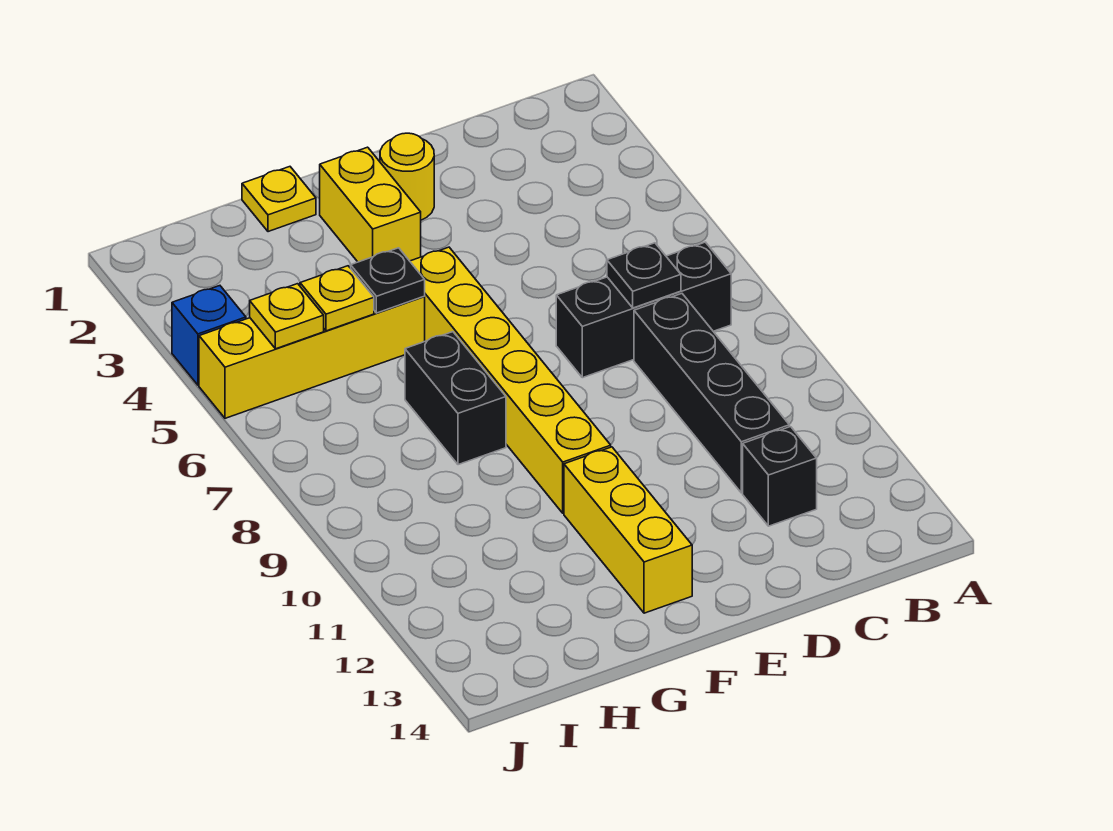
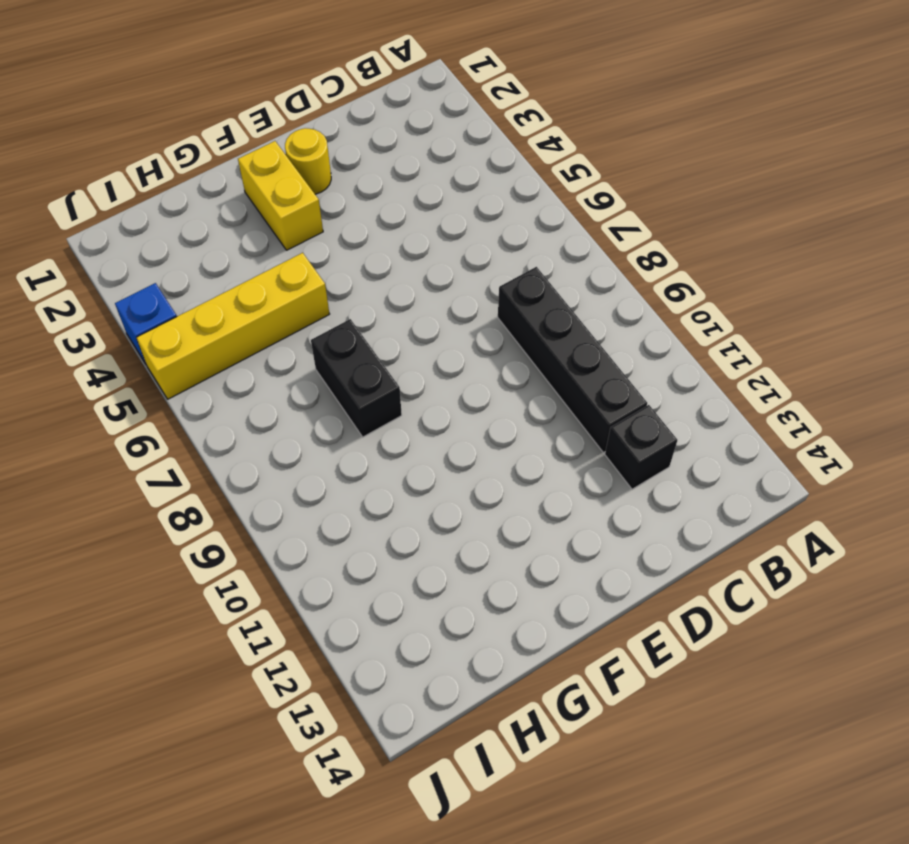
none -> black 1x3 brick [556,242,731,378]
none -> yellow 1x6 brick [410,247,611,513]
none -> yellow 1x3 brick [564,447,692,613]

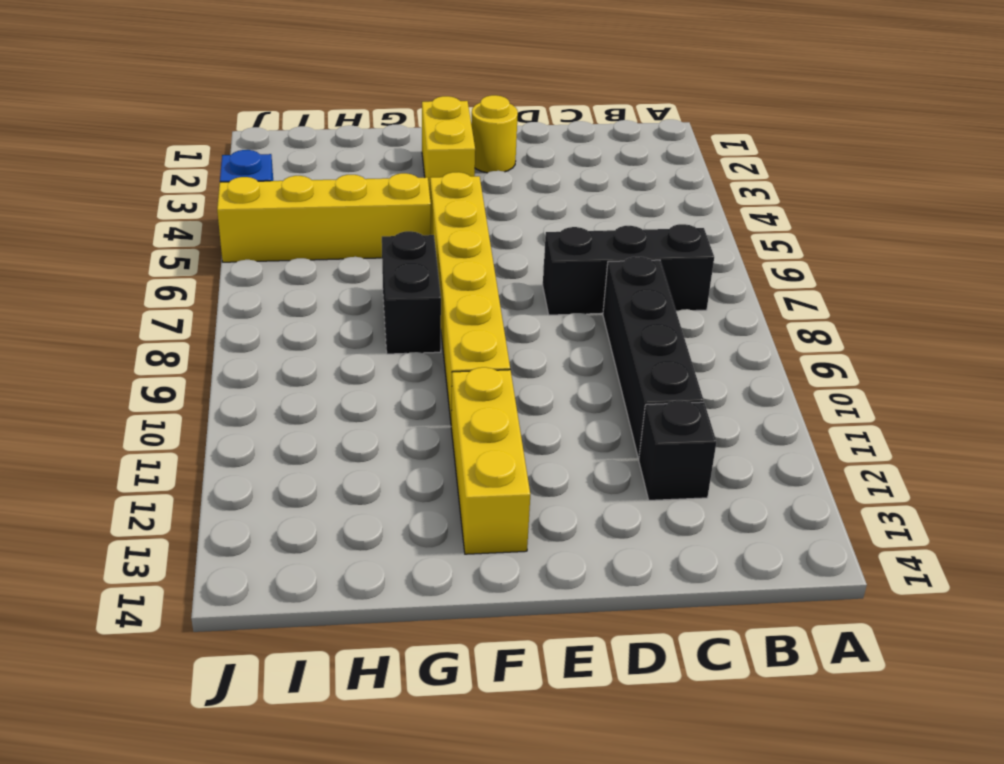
none -> yellow 1x1 plate [242,167,316,232]
none -> black 1x1 plate [607,243,681,308]
none -> black 1x1 plate [351,248,425,313]

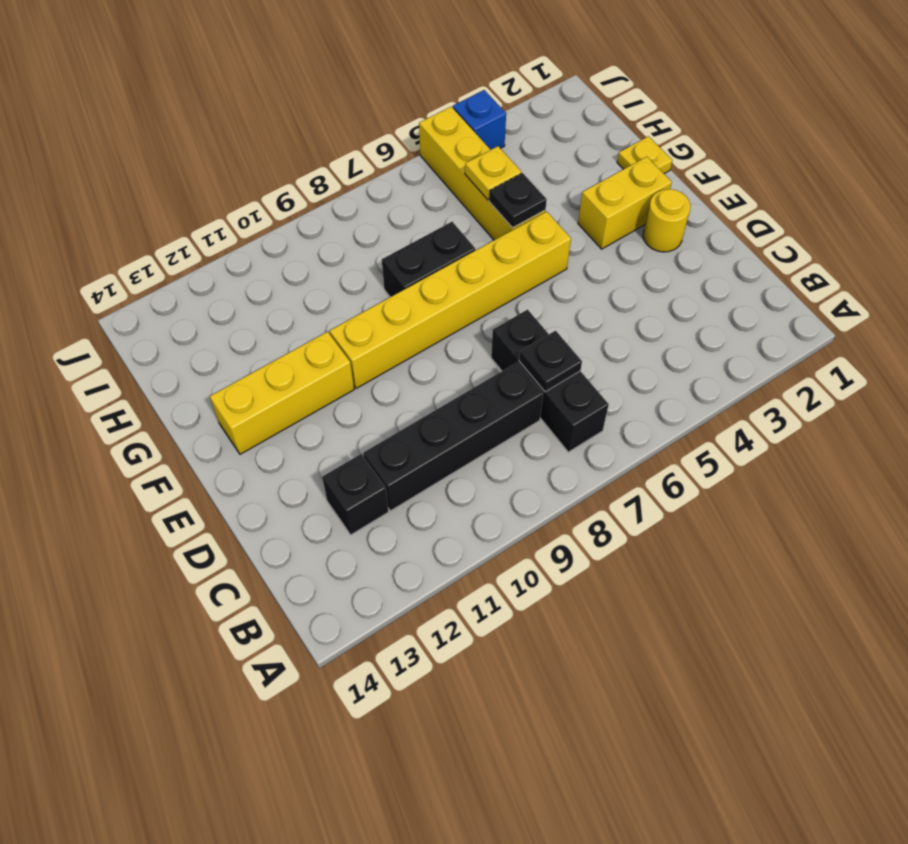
none -> yellow 1x1 plate [250,284,324,349]

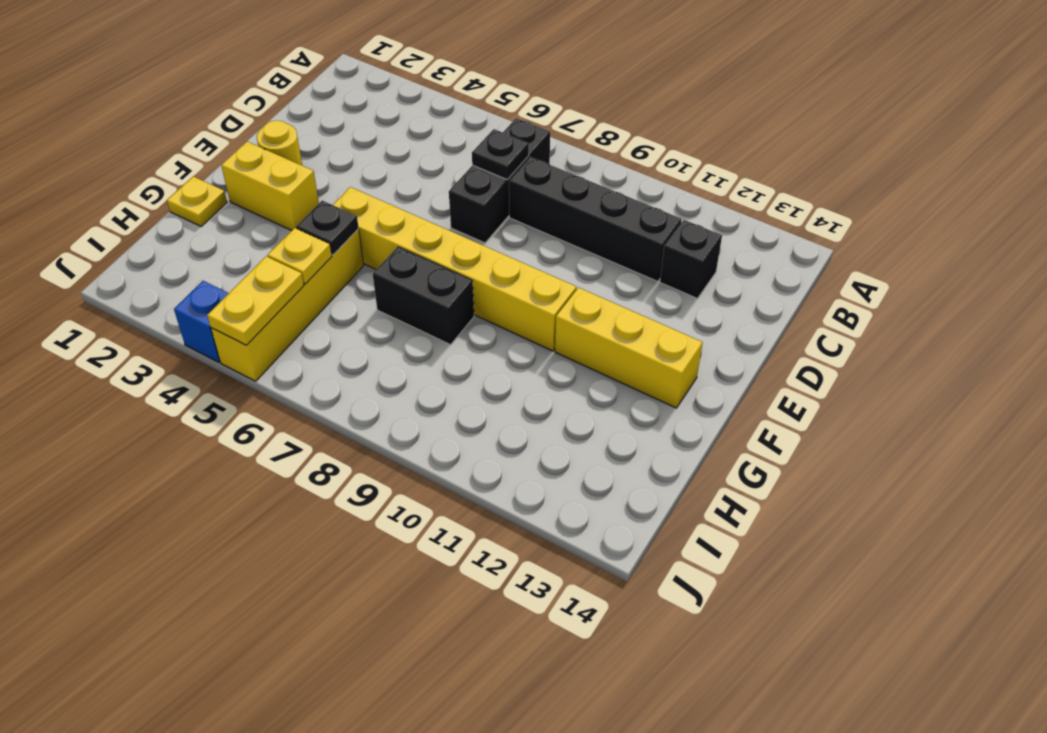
yellow 1x2 plate [207,256,304,345] -> yellow 1x1 plate [250,284,324,349]

